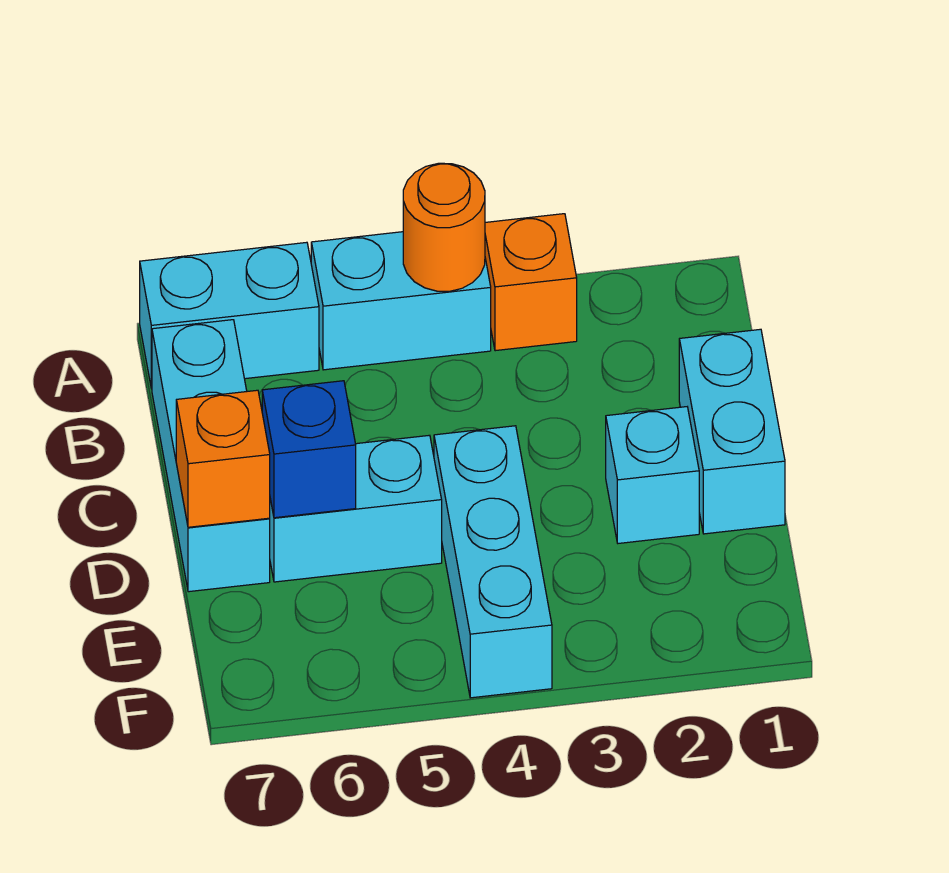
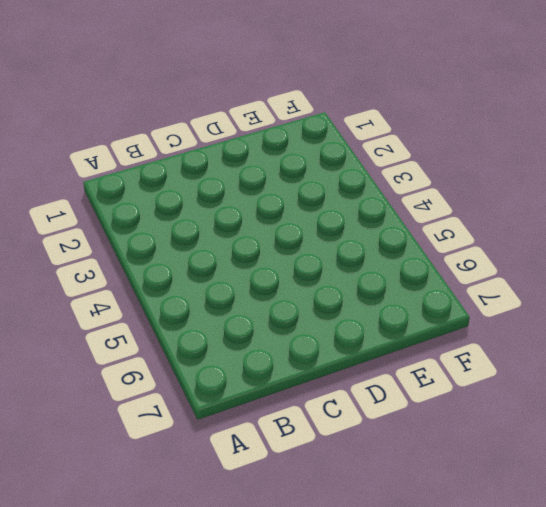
none -> orange 1x1 brick [485,214,577,351]
none -> cyan 1x2 brick [311,232,491,370]

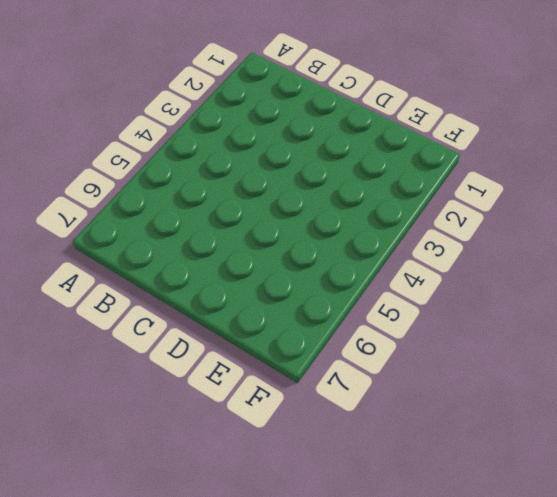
none -> orange 1x1 brick [485,214,577,351]
none -> cyan 1x2 brick [311,232,491,370]

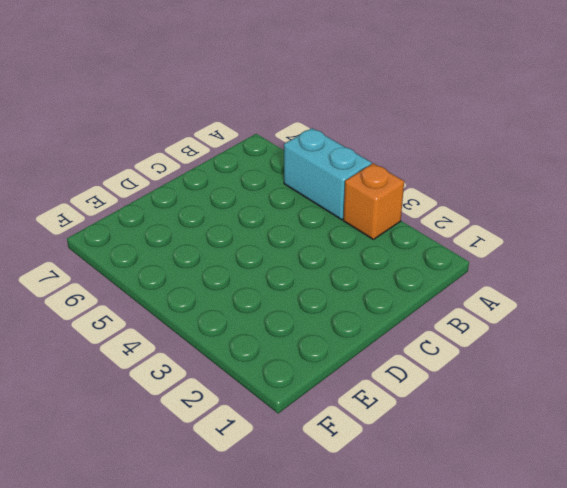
none -> cyan 1x2 brick [140,242,319,389]
none -> cyan 1x3 brick [152,320,270,592]

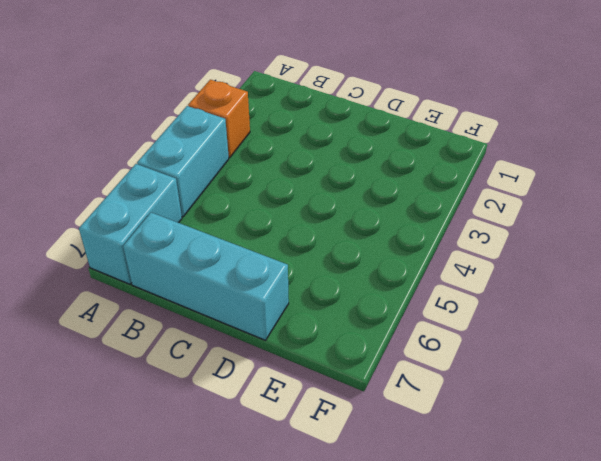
none -> cyan 1x2 brick [679,329,785,534]
none -> cyan 1x1 brick [606,407,699,543]

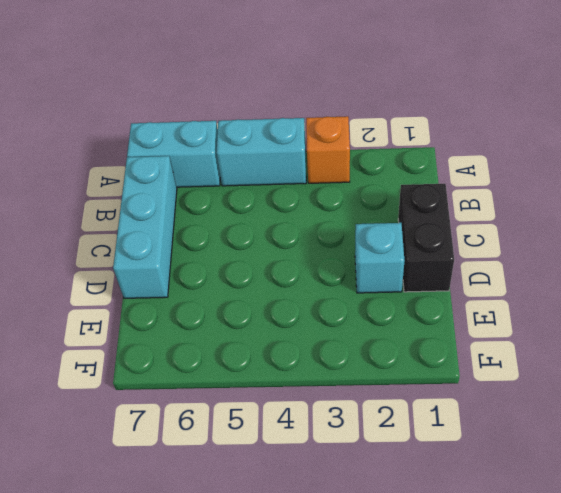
black 1x2 brick [398,184,454,292] -> cyan 1x2 brick [679,329,785,534]
none -> cyan 1x3 brick [434,426,552,698]
none -> cyan 1x2 brick [270,435,442,582]

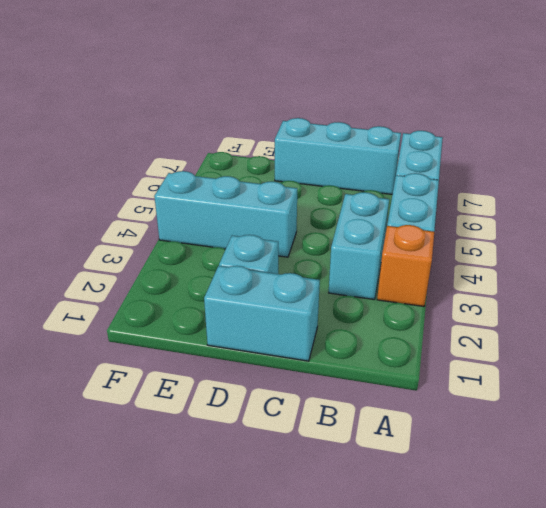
cyan 1x2 brick [329,192,389,300] -> cyan 1x2 brick moved to [270,435,442,582]
none -> orange 1x1 round brick [403,163,485,291]
none -> blue 1x1 brick [262,381,356,518]

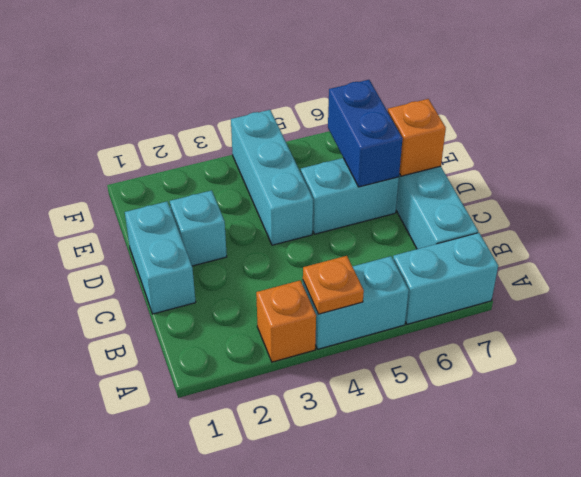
orange 1x1 plate [303,256,364,314] -> orange 1x1 round brick [403,163,485,291]
blue 1x2 brick [328,80,403,187] -> blue 1x1 brick [262,381,356,518]

